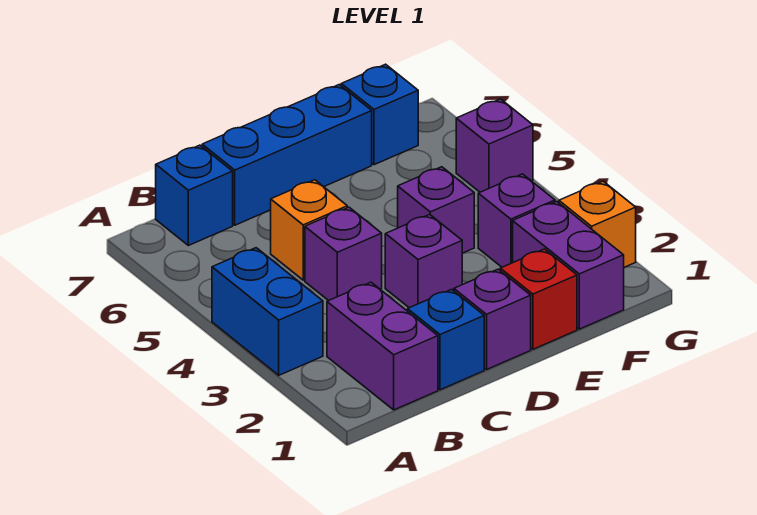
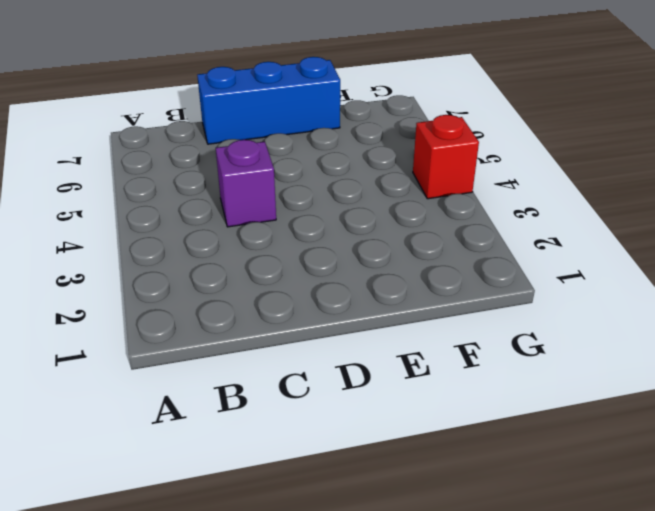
red 1x1 brick [413,115,479,199] -> red 1x1 brick moved to [500,249,577,349]
none -> blue 1x2 brick [212,248,323,375]
none -> purple 1x2 brick [327,282,438,410]
none -> blue 1x1 brick [156,145,233,245]

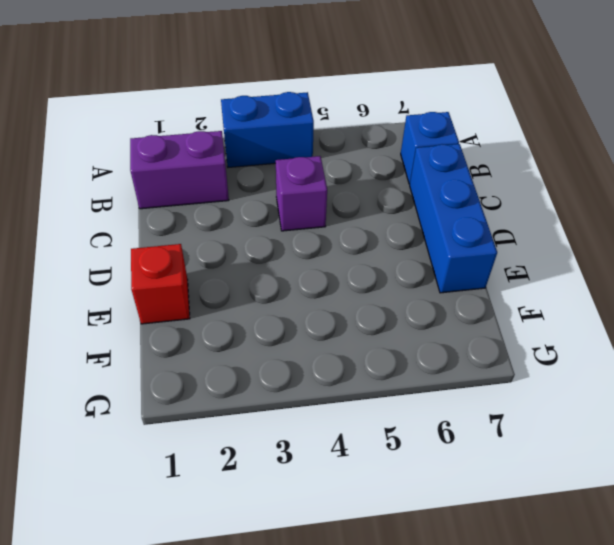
none -> blue 1x1 brick [408,289,484,390]
none -> orange 1x1 brick [271,180,347,280]
none -> purple 1x1 brick [454,269,531,369]

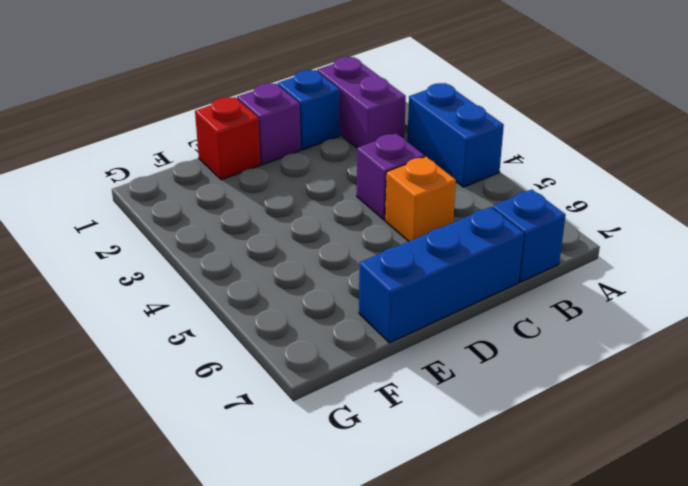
none -> purple 1x1 brick [385,214,462,308]
none -> purple 1x1 brick [398,167,474,253]
none -> purple 1x2 brick [513,201,624,329]

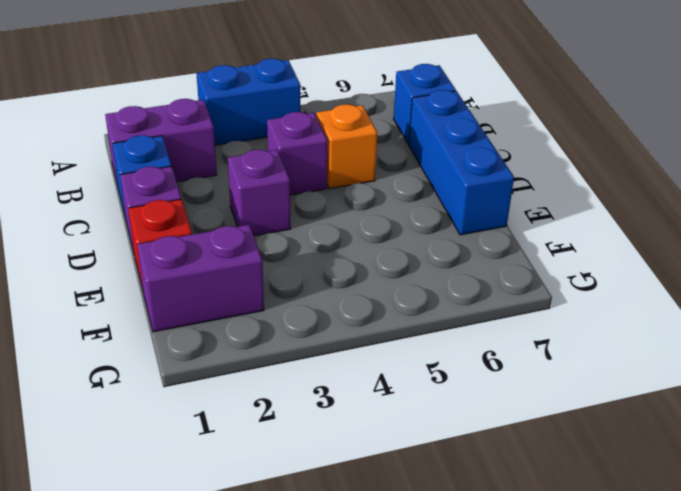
none -> purple 1x1 brick [398,167,474,253]
none -> purple 1x1 brick [478,174,555,267]
none -> blue 1x1 brick [341,64,418,165]

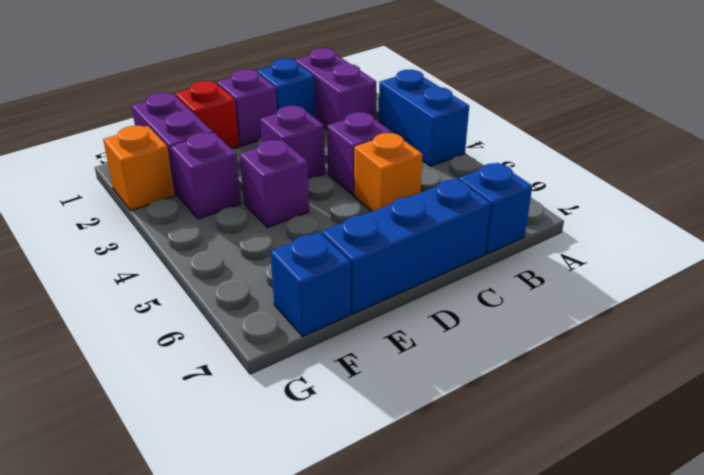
none -> purple 1x1 brick [456,99,533,192]

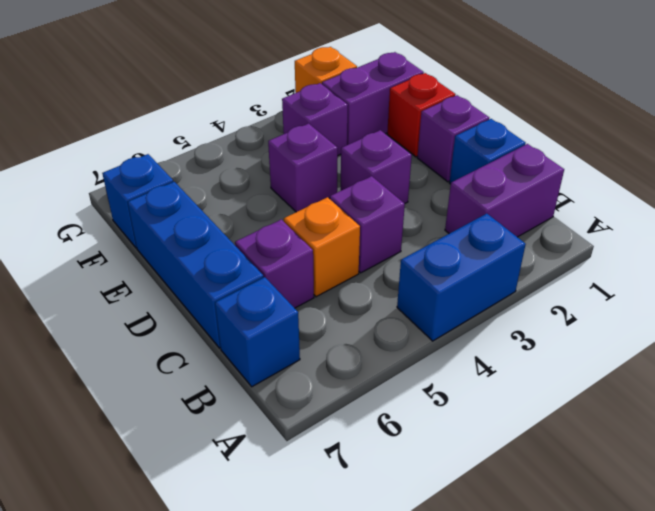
purple 1x1 brick [235,219,314,308] -> purple 1x1 brick moved to [456,99,533,192]

